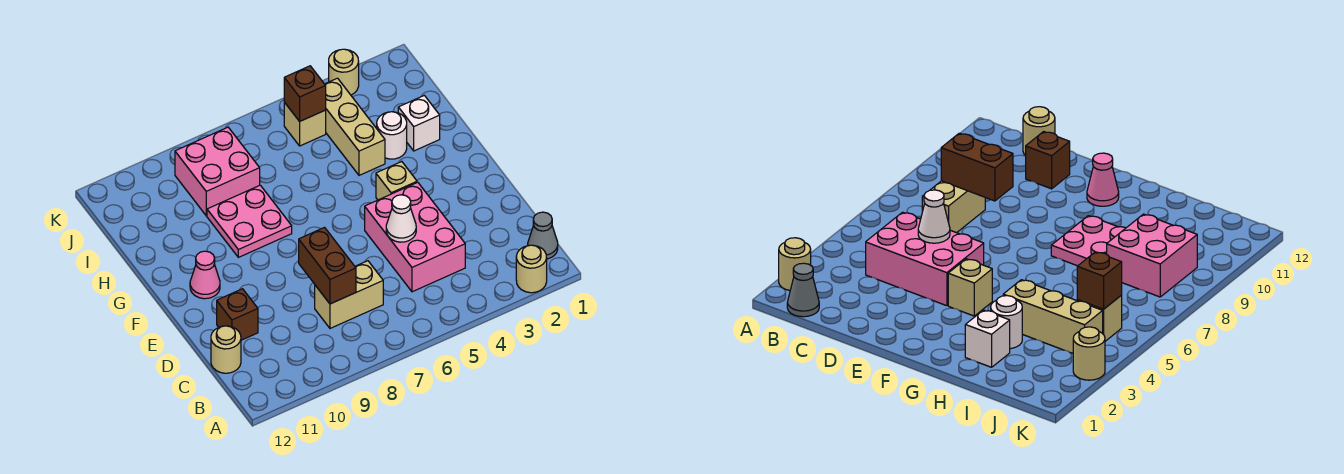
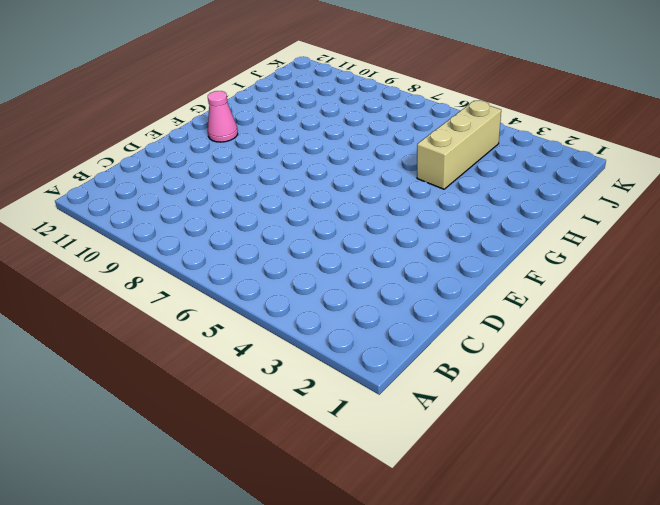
none -> tan 1x1 round brick [516,245,547,293]
none -> grey 1x1 cone [528,212,558,259]
none -> pink 2x3 brick [365,182,465,292]

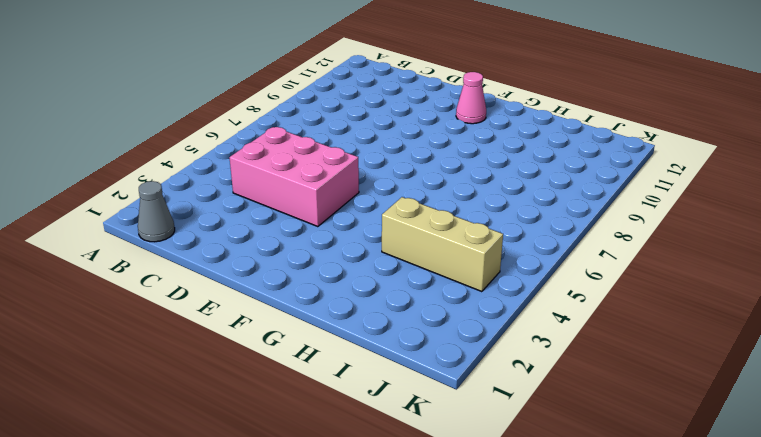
none -> tan 1x1 round brick [516,245,547,293]
none -> tan 1x2 brick [315,261,383,328]
none -> tan 1x1 round brick [211,326,241,373]

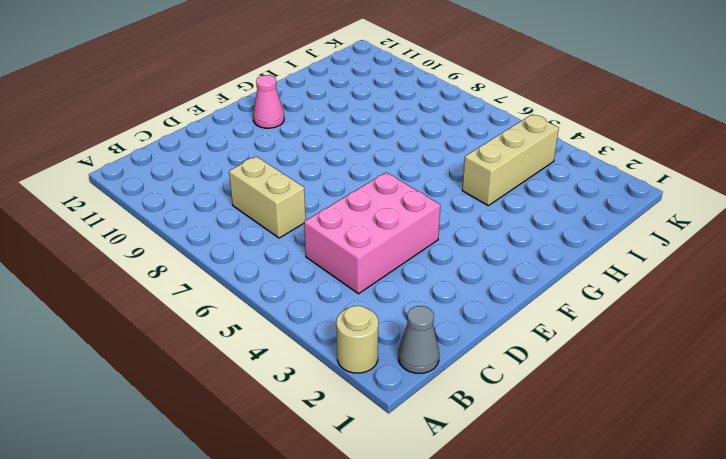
none -> tan 1x1 round brick [211,326,241,373]
none -> brown 1x1 brick [217,289,258,340]
none -> tan 1x1 brick [376,162,417,200]

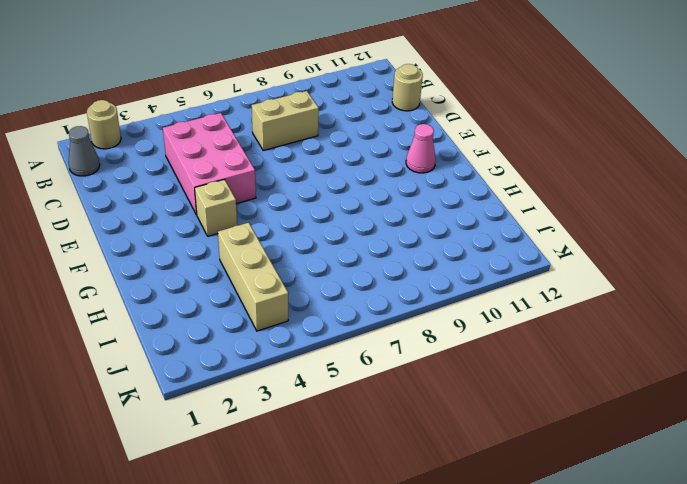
none -> brown 1x1 brick [217,289,258,340]
none -> pink 2x2 plate [207,185,292,257]
none -> white 1x1 brick [398,95,440,151]

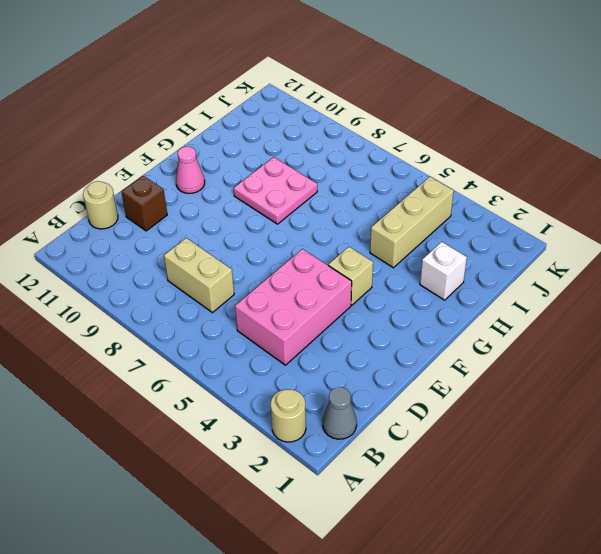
none -> white 1x1 round brick [377,112,407,159]
none -> pink 2x2 brick [175,127,260,216]
none -> tan 1x1 brick [284,102,326,146]

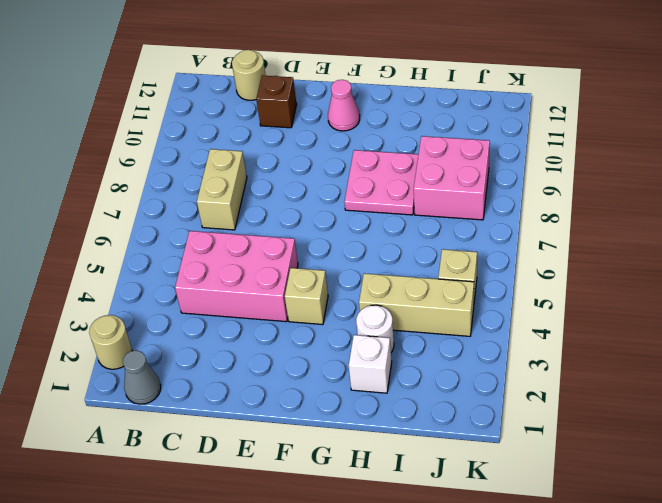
none -> tan 1x1 round brick [329,49,359,95]
none -> brown 1x2 brick [299,228,356,304]
none -> white 1x1 cone [386,195,416,242]

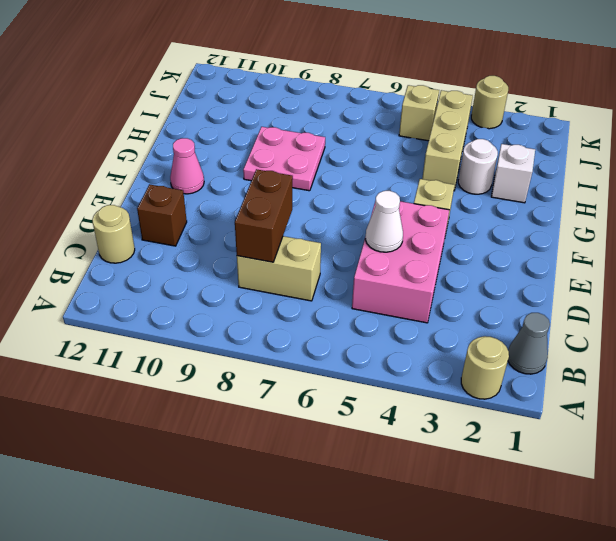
none -> pink 2x2 brick [175,127,260,216]
none -> brown 1x1 brick [284,66,326,121]

